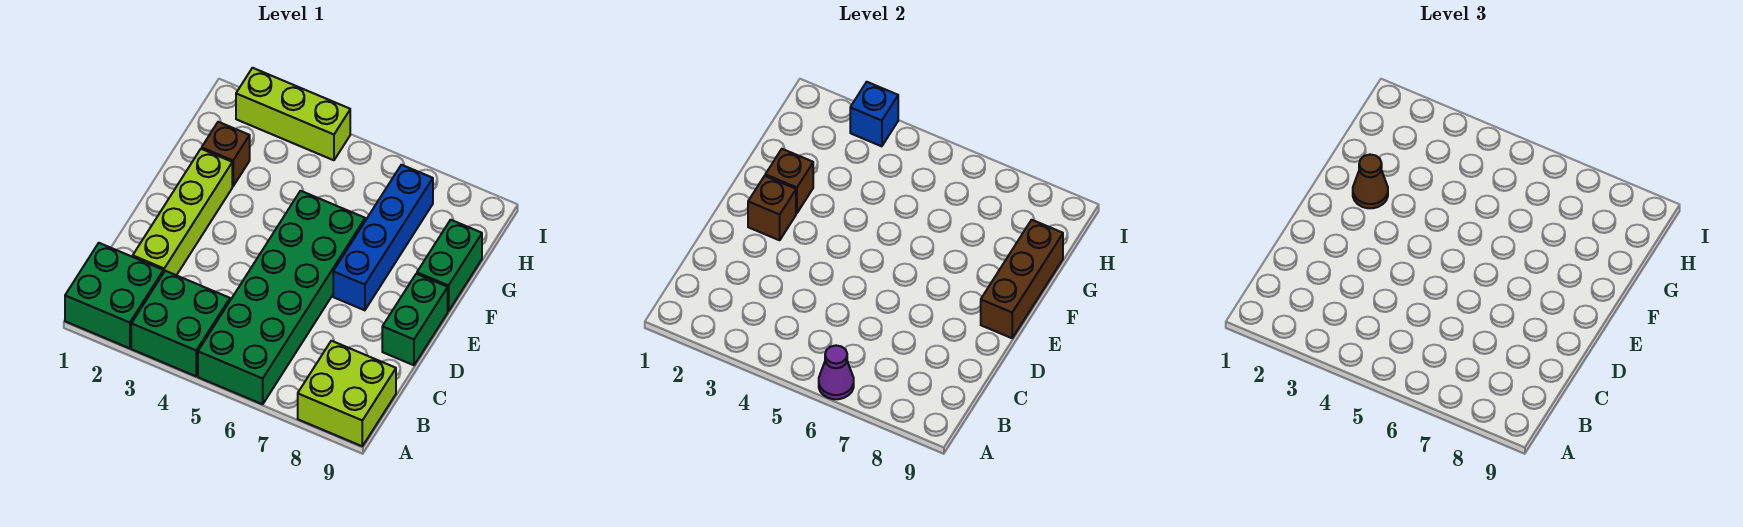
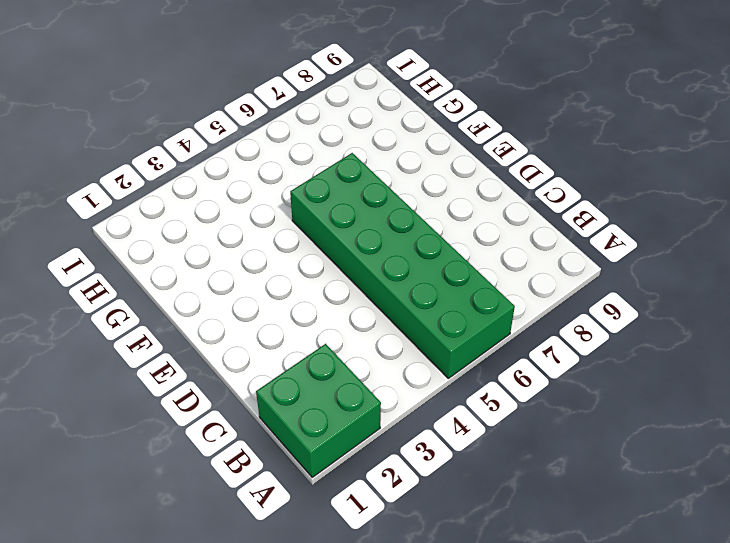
none -> green 2x2 brick [131,271,230,376]
none -> lime 2x2 brick [298,341,396,446]
none -> lime 1x4 brick [133,149,232,275]

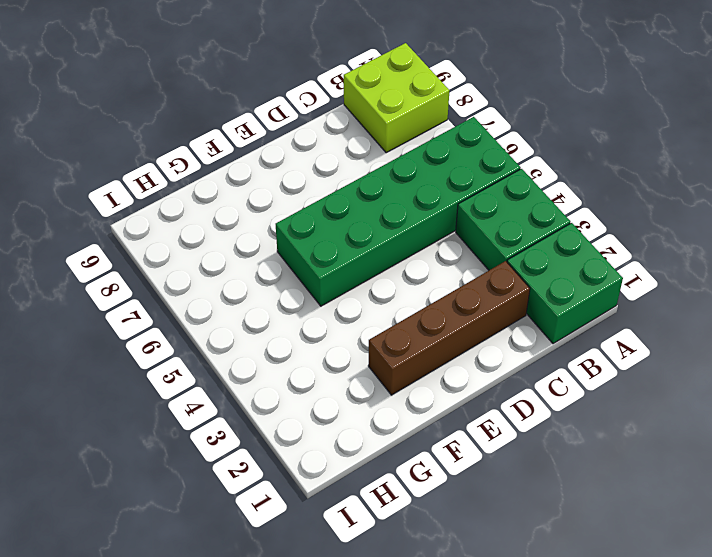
brown 1x4 brick [368,261,530,395] -> lime 1x4 brick [133,149,232,275]
none -> green 1x2 brick [382,274,448,365]
none -> blue 1x4 brick [333,165,433,310]
none -> green 1x2 brick [417,220,482,311]

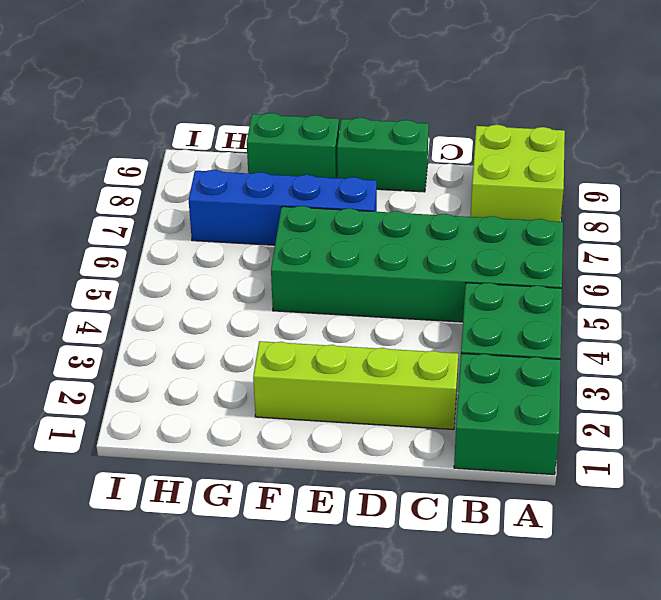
none -> brown 1x1 brick [202,122,250,186]
none -> lime 1x3 brick [236,68,350,160]
none -> purple 1x1 cone [819,345,854,399]

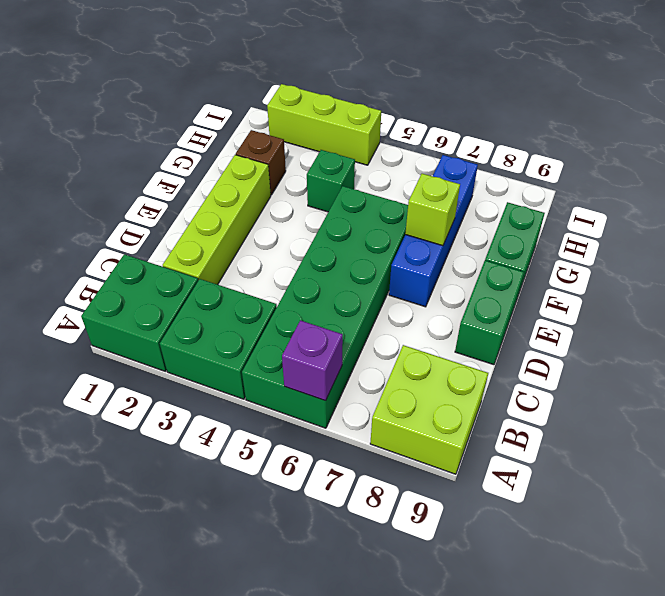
purple 1x1 brick [282,320,343,401] -> purple 1x1 cone [819,345,854,399]
lime 1x1 brick [405,174,460,246] -> none
green 1x1 brick [307,150,355,212] -> none
none -> brown 1x1 brick [748,176,796,240]
none -> brown 1x3 brick [981,220,1063,338]
none -> brown 1x1 brick [765,149,813,213]

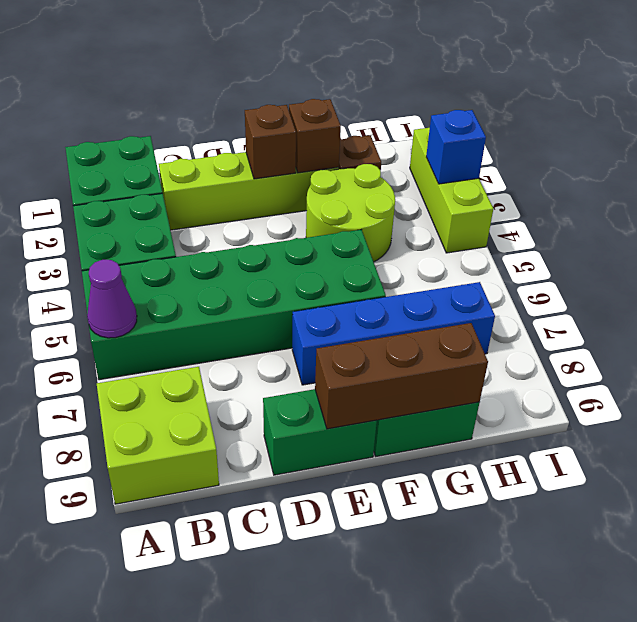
lime 2x2 round brick [306,164,395,262] -> none
none -> brown 1x1 cone [1353,155,1388,208]

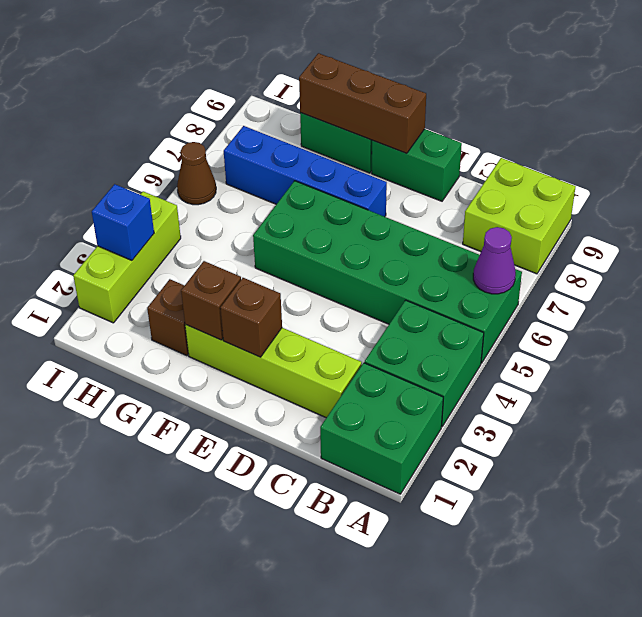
brown 1x1 cone [177,142,216,205] -> brown 1x1 cone moved to [1353,155,1388,208]

